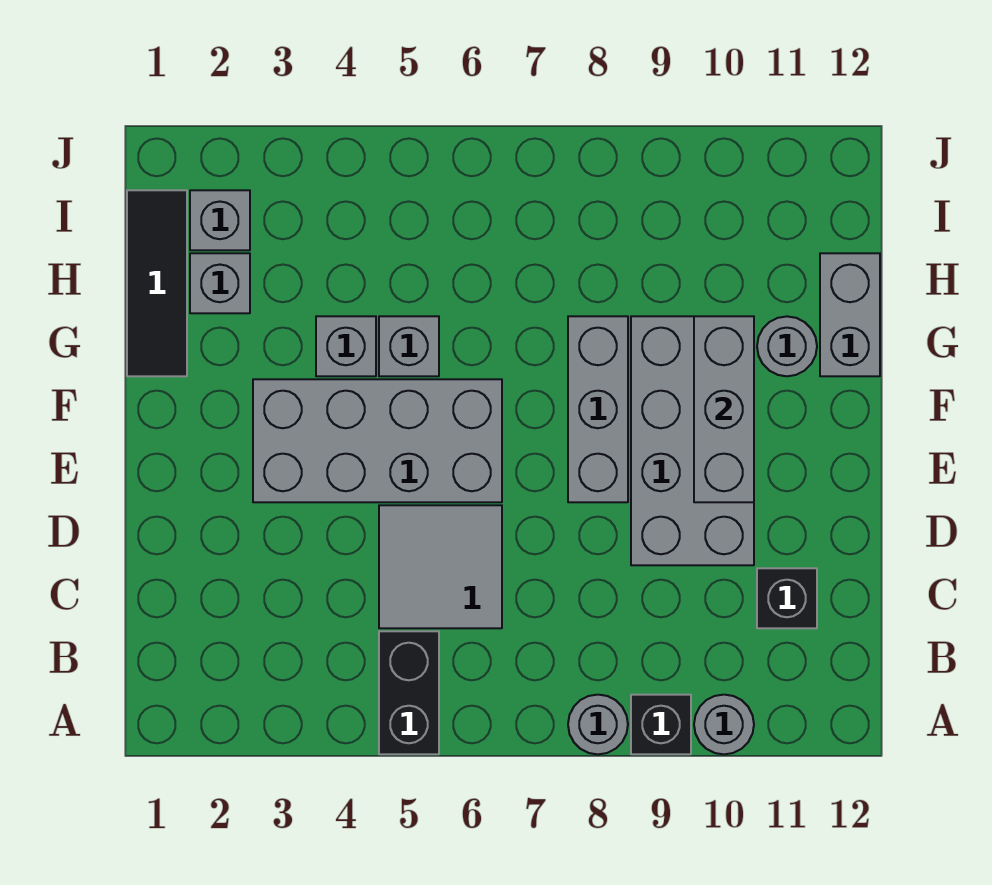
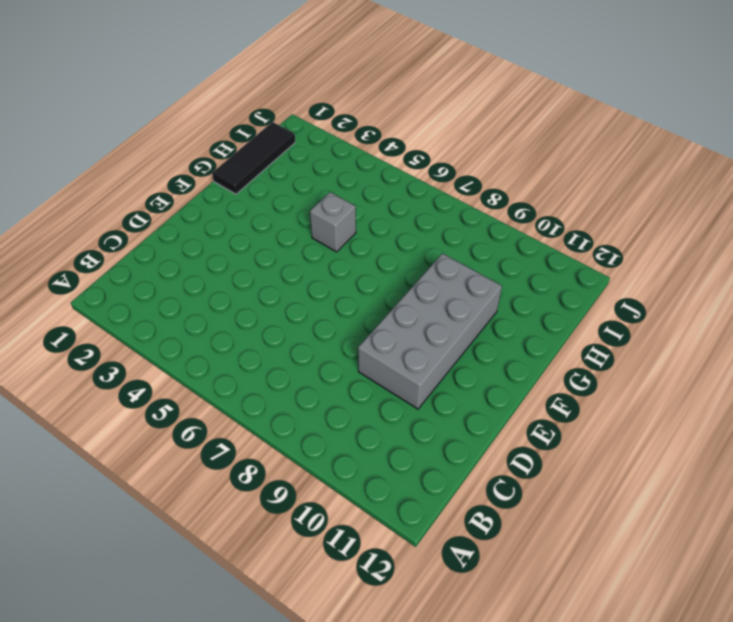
none -> black 1x2 brick [379,631,439,754]
none -> grey 1x1 round brick [568,695,628,754]
none -> black 1x1 brick [631,695,691,754]

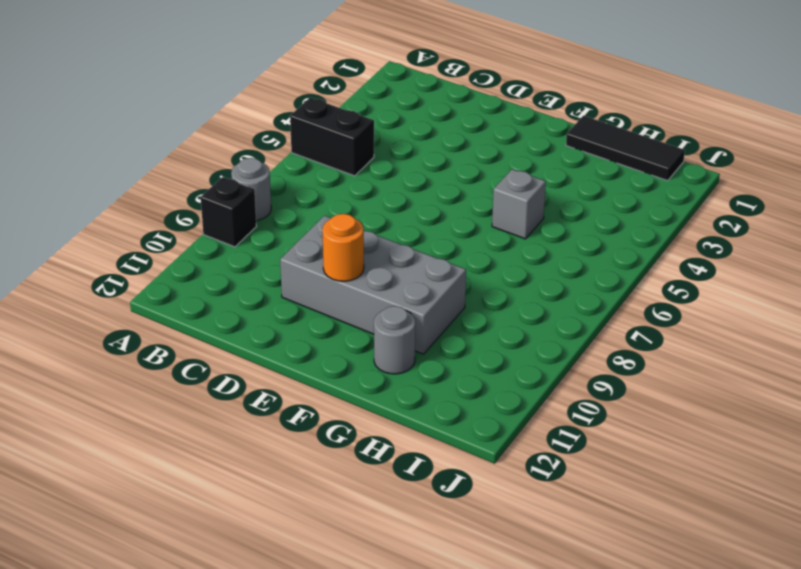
orange 1x1 round brick [322,214,364,281] -> grey 1x3 brick [694,316,754,502]
none -> grey 1x1 round brick [694,695,754,754]
none -> grey 2x2 tile [379,505,502,628]
none -> black 1x1 brick [757,568,817,628]

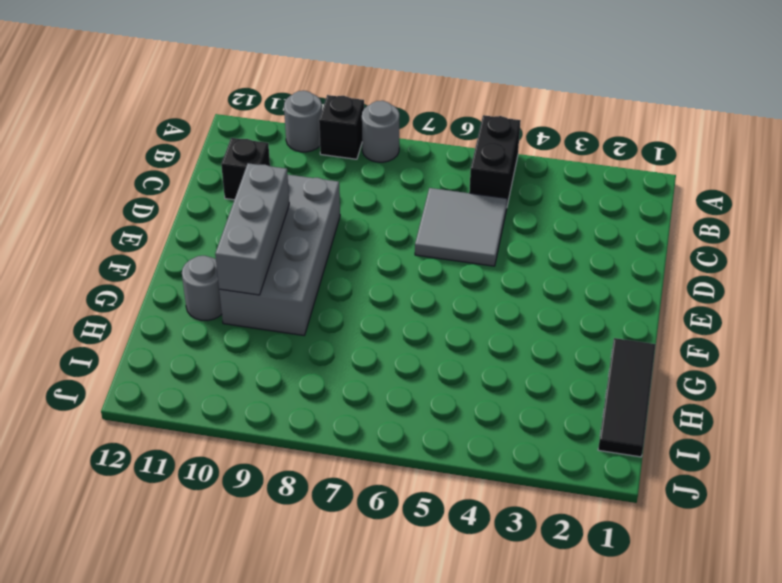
none -> grey 2x4 brick [253,379,502,502]
none -> grey 1x3 brick [568,316,628,502]
none -> grey 1x1 brick [316,316,376,376]

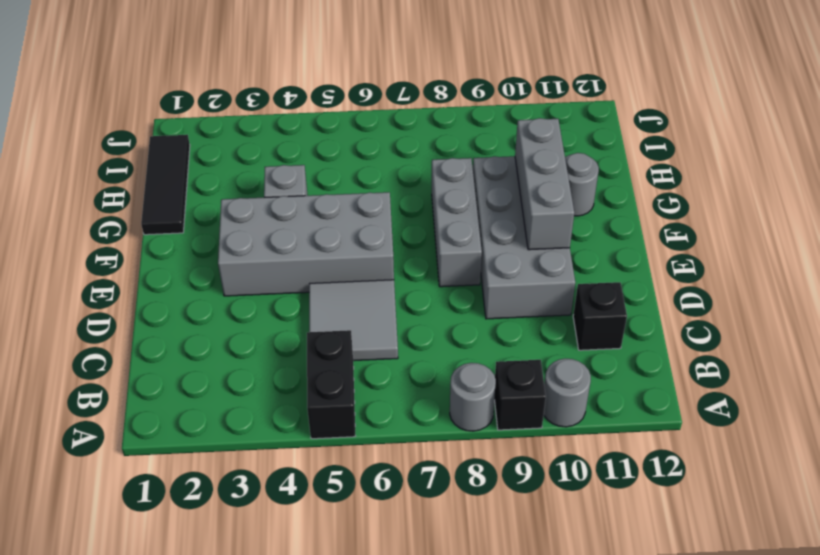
none -> grey 1x1 brick [379,316,439,376]
none -> grey 1x2 brick [820,253,880,376]
none -> grey 1x1 brick [190,253,250,313]

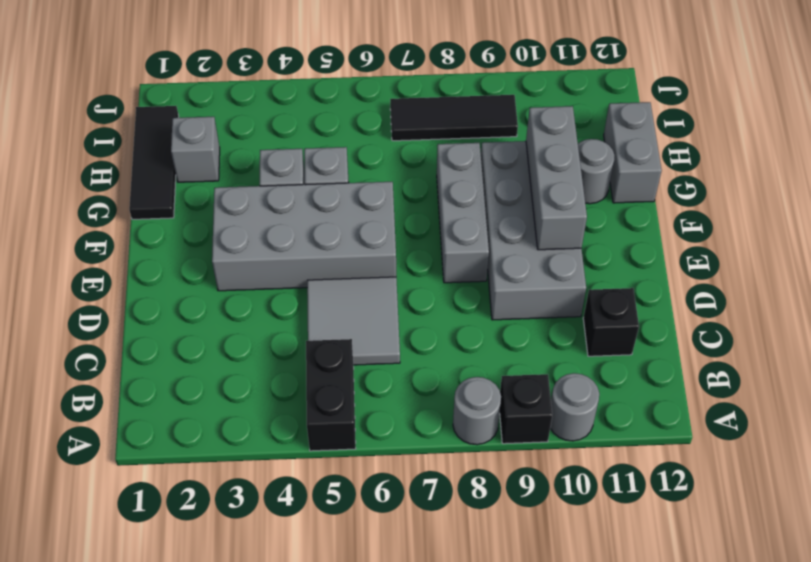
black 1x3 tile [390,95,518,141] -> none
none -> grey 1x1 brick [190,190,250,250]

